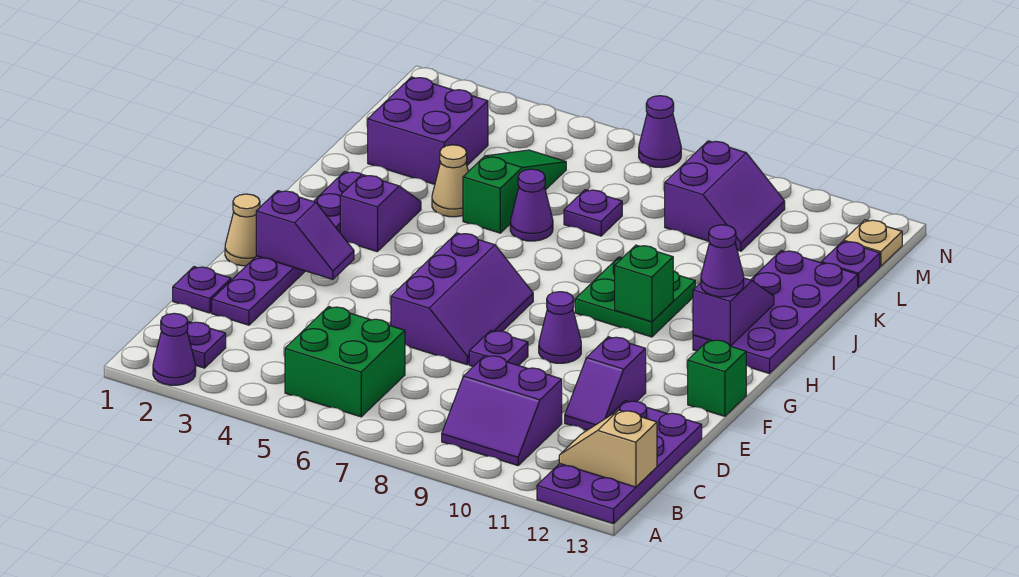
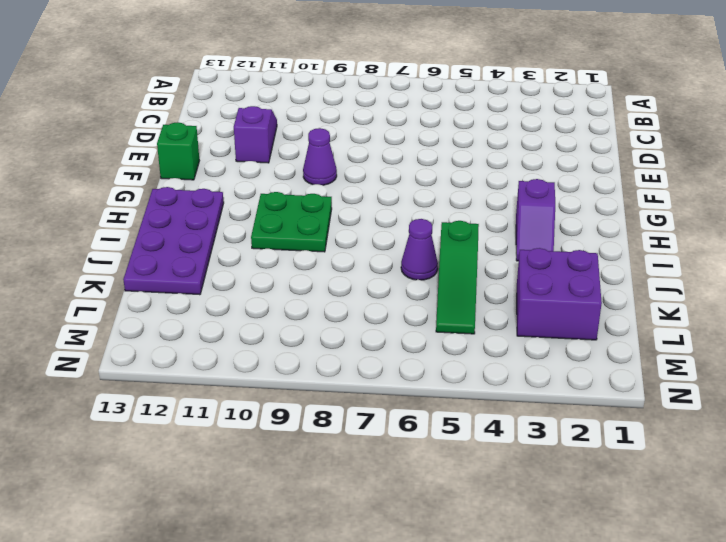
none -> purple 1x1 cone [153,313,196,385]
none -> purple 2x4 plate [537,401,702,524]
none -> purple 1x1 plate [187,322,226,368]
none -> green 2x2 brick [285,307,405,417]

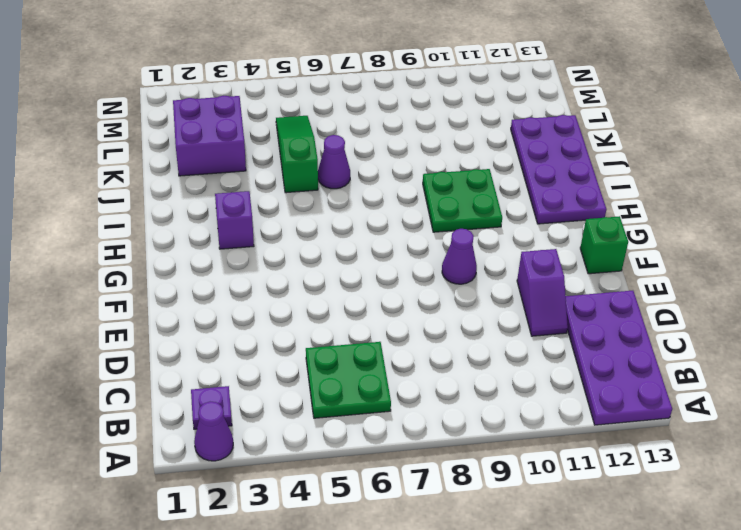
green 2x2 plate [306,342,391,418] -> green 2x2 brick [285,307,405,417]
none -> purple 2x2 slope [442,355,562,466]
none -> purple 1x1 plate [173,267,231,313]
none -> purple 1x6 plate [212,172,362,325]
none -> purple 2x3 slope [391,233,533,365]

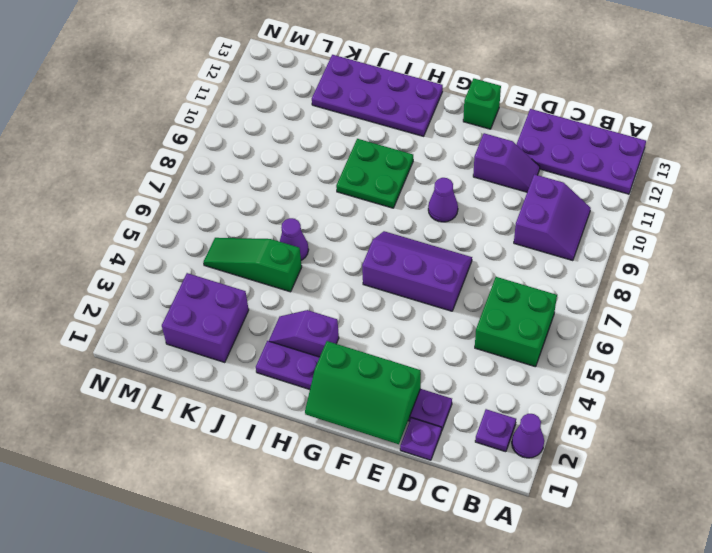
green 2x3 slope [305,341,421,444] -> purple 1x2 slope [256,191,354,279]
none -> purple 1x1 plate [469,330,528,367]
none -> tan 1x1 cone [225,194,260,266]
none -> tan 1x1 cone [432,145,468,217]
none -> purple 1x1 plate [564,190,622,236]

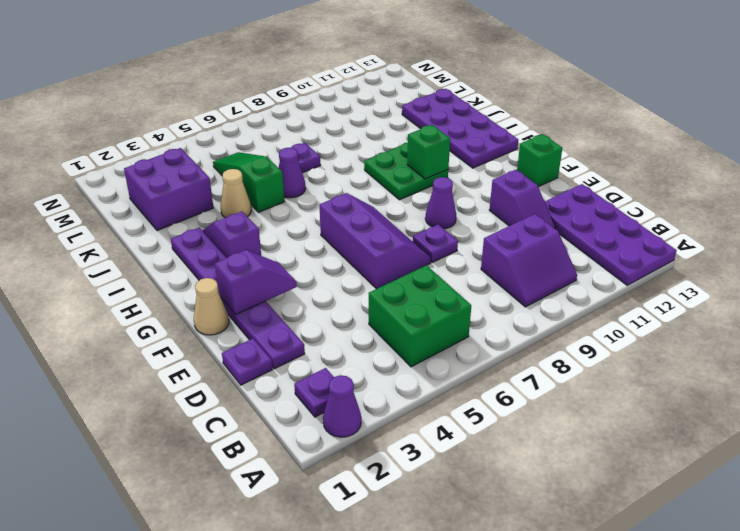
none -> purple 2x2 slope [665,141,785,251]
none -> purple 1x1 plate [821,241,880,288]
none -> tan 1x1 plate [844,220,902,266]
none -> purple 1x1 cone [639,96,681,168]

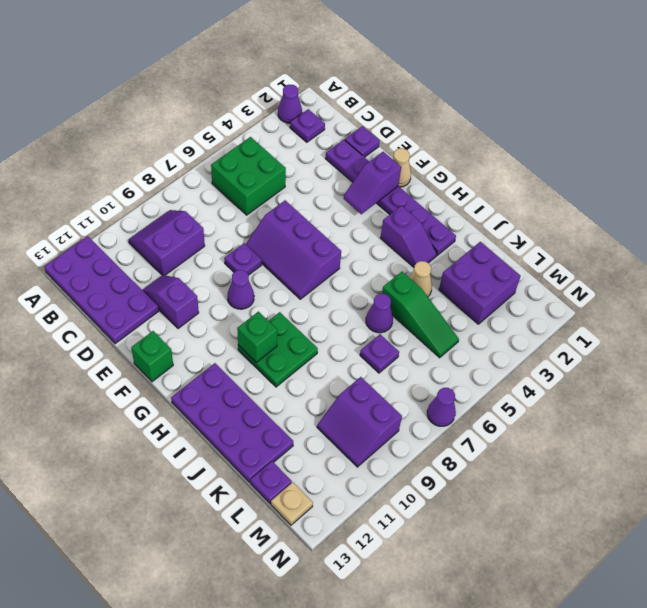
none -> tan 1x2 slope [559,410,657,487]
none -> purple 1x2 slope [693,278,774,346]
none -> purple 1x1 cone [701,225,744,297]

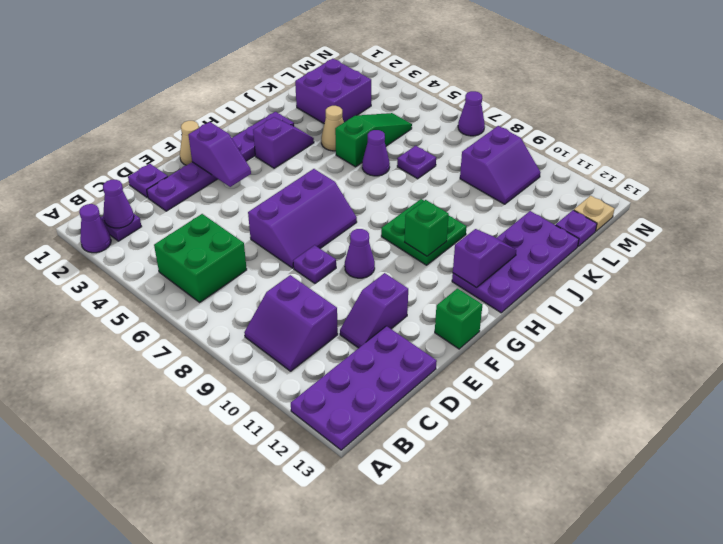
purple 1x1 cone [103,180,134,228] -> purple 1x1 cone moved to [701,225,744,297]
none -> tan 1x2 slope [559,410,657,487]

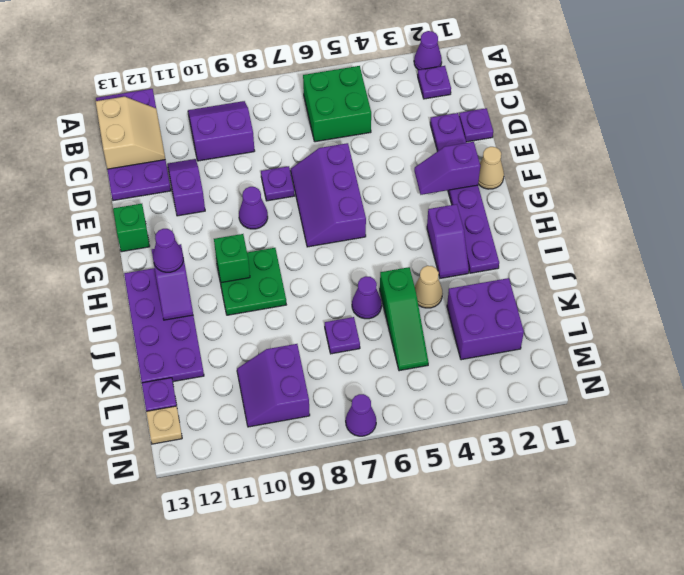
tan 2x2 slope [96,97,165,169] -> tan 1x2 slope [559,410,657,487]

